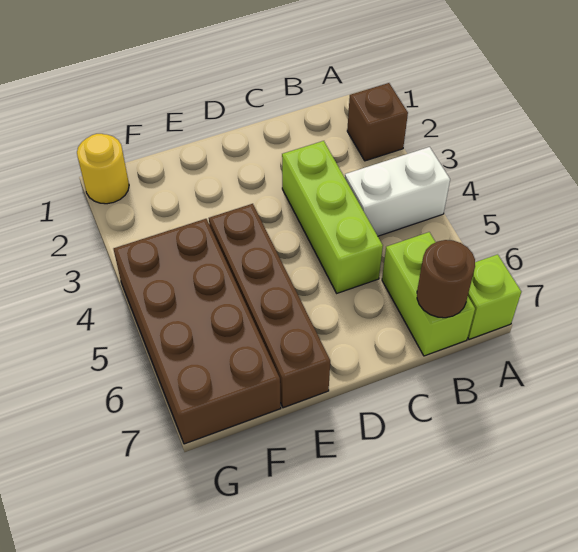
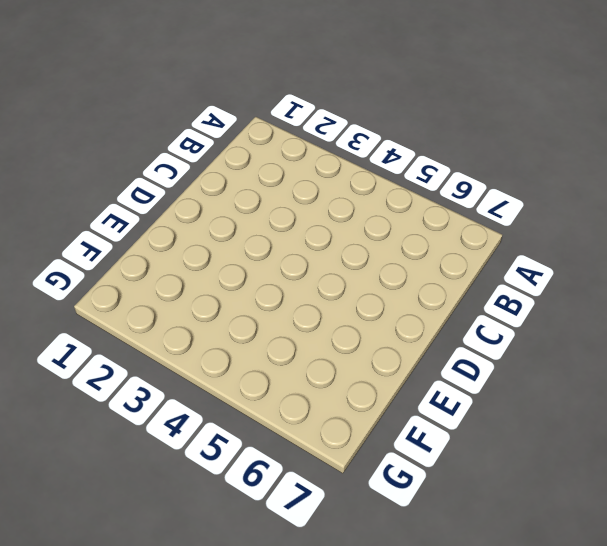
none -> brown 1x1 brick [347,83,408,161]
none -> white 1x2 brick [345,147,450,236]

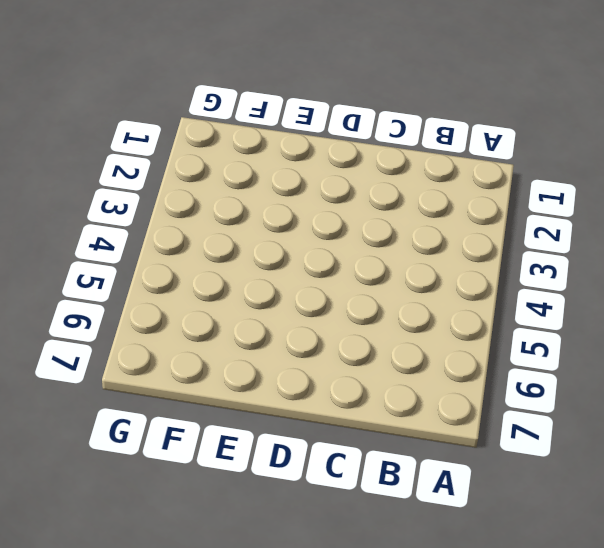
none -> brown 1x1 brick [347,83,408,161]
none -> white 1x2 brick [345,147,450,236]

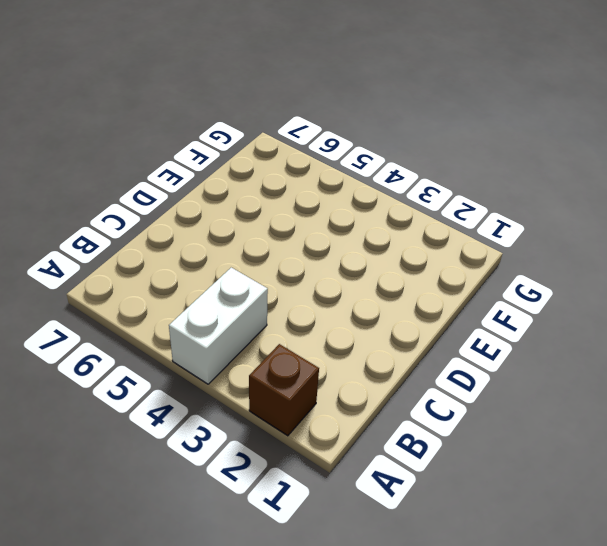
none -> lime 1x1 brick [468,254,521,339]
none -> lime 1x2 brick [382,232,475,356]

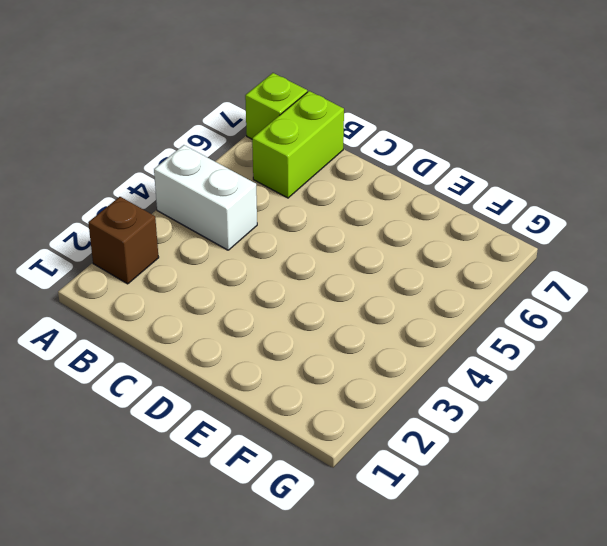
none -> lime 1x3 brick [282,141,383,293]
none -> brown 1x4 brick [209,204,330,408]

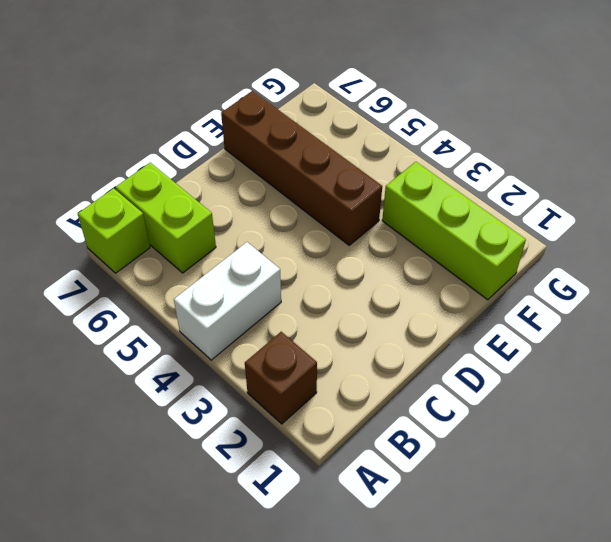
lime 1x3 brick [382,162,526,300] -> lime 1x3 brick moved to [282,141,383,293]
none -> brown 2x4 brick [114,219,281,444]
none -> yellow 1x1 round brick [77,134,129,204]

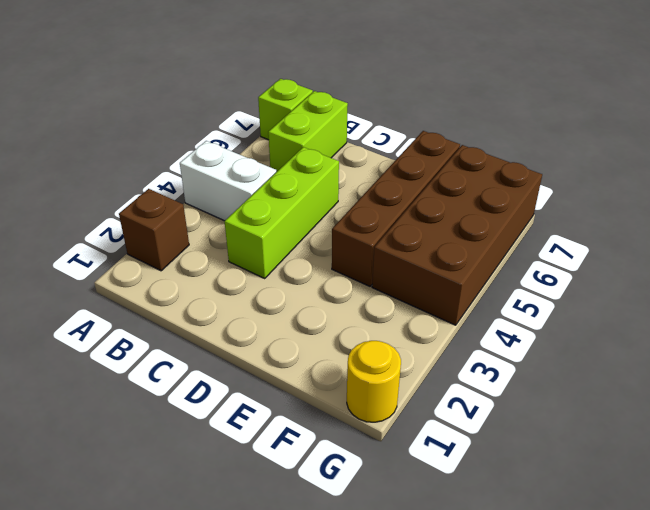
none -> brown 1x1 round brick [417,240,475,318]

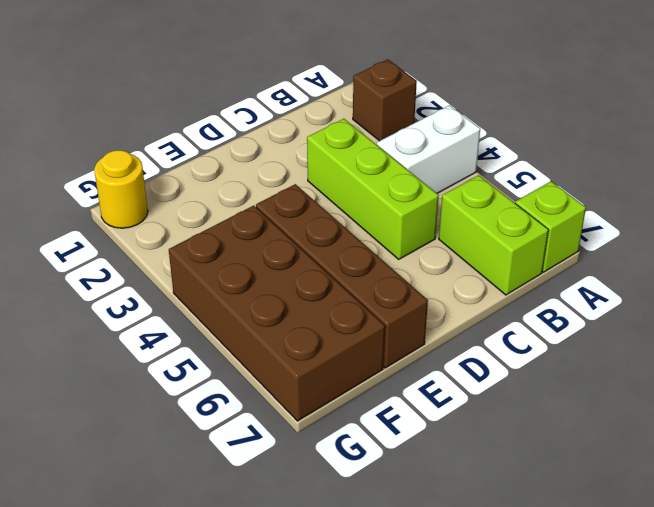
none -> brown 1x1 round brick [417,240,475,318]

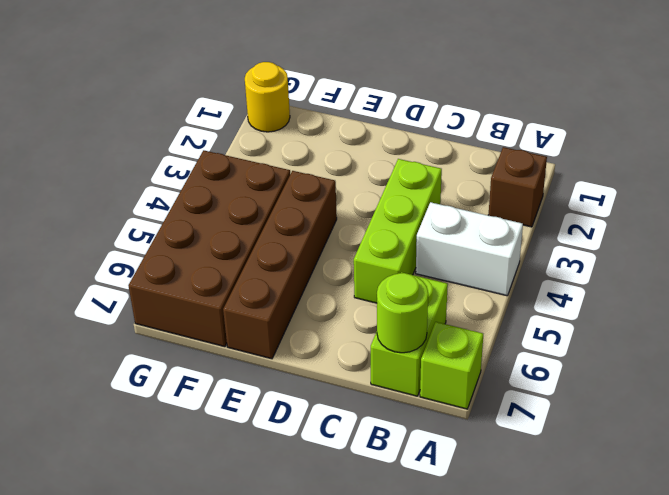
lime 1x1 round brick [377,273,428,353] -> brown 1x1 round brick [417,240,475,318]

